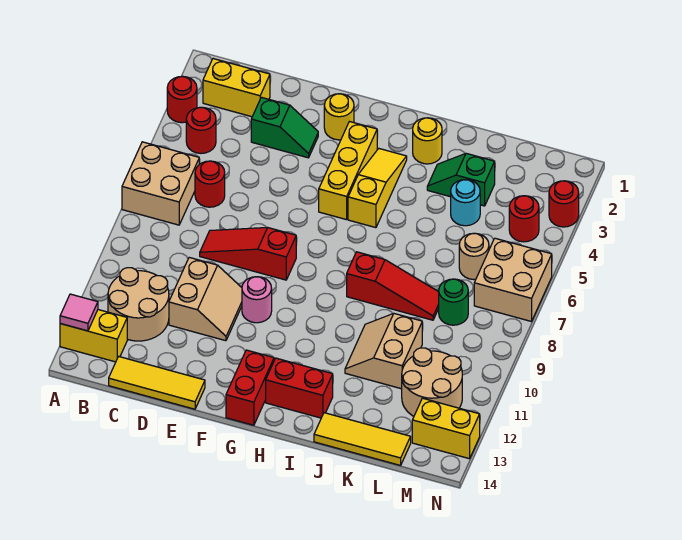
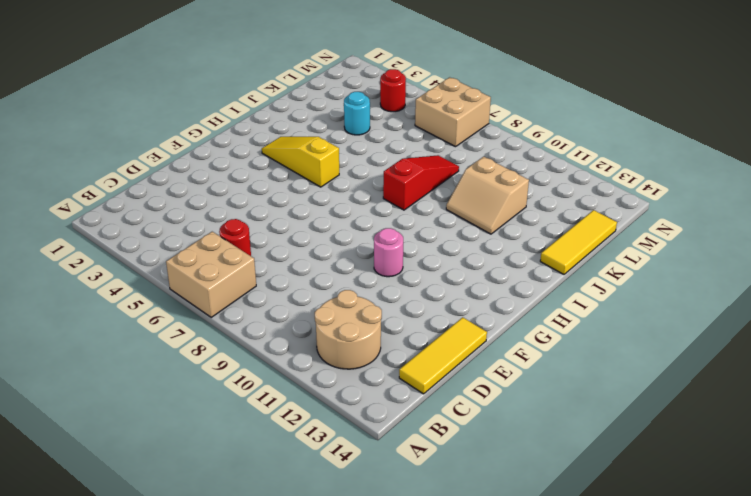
none -> red 1x1 round brick [167,76,197,123]
none -> yellow 1x2 brick [60,310,127,362]
none -> yellow 1x2 brick [203,59,270,117]
none -> red 1x1 round brick [186,107,216,153]

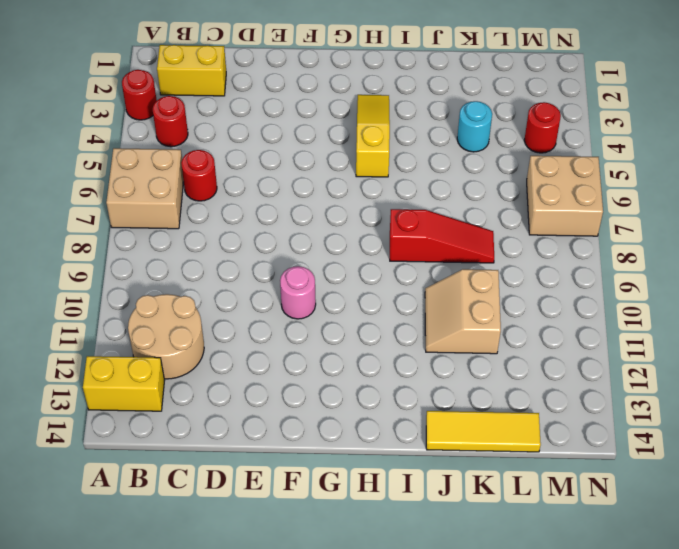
none -> yellow 1x3 tile [109,356,205,409]
none -> green 1x2 slope [251,97,318,158]
none -> red 1x3 slope [200,228,296,280]
none -> tan 2x2 slope [169,257,242,341]

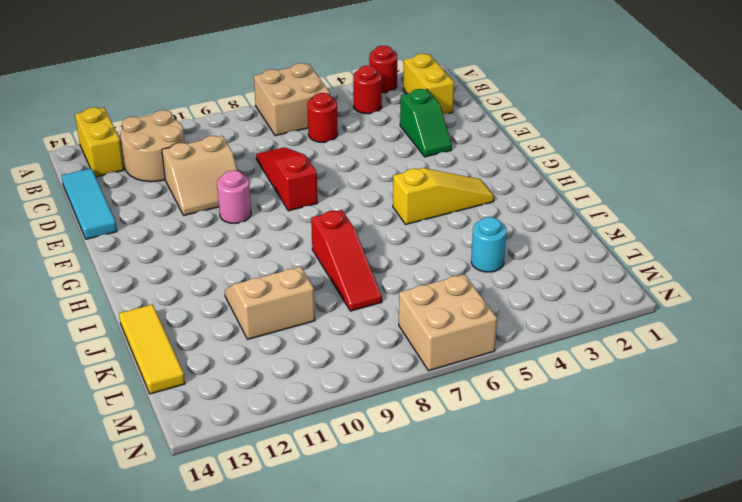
cyan 1x3 tile [61,168,117,239] -> yellow 1x3 tile [109,356,205,409]
none -> yellow 1x1 round brick [324,94,354,140]
none -> yellow 1x3 brick [319,122,377,220]
none -> red 1x2 brick [226,350,274,425]
none -> red 1x2 brick [266,358,333,418]

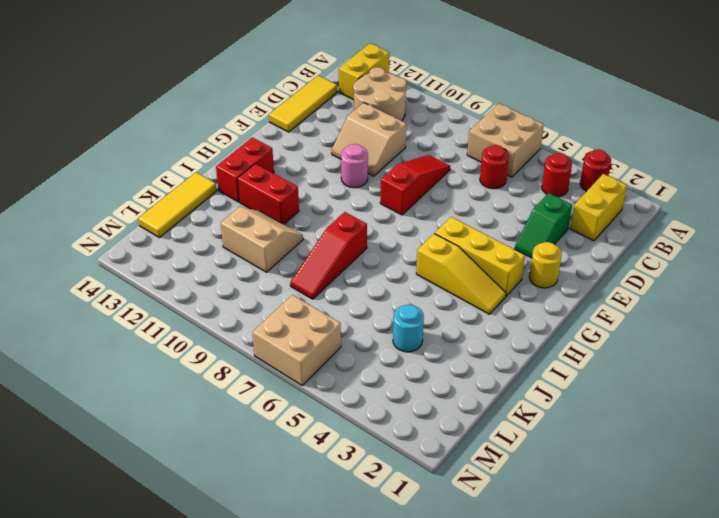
red 1x2 brick [237,164,299,224] -> red 1x2 brick moved to [226,350,274,425]
none -> yellow 1x1 round brick [413,118,442,164]
none -> green 1x2 slope [427,153,495,206]
none -> tan 1x1 round brick [459,233,489,280]
none -> green 1x1 round brick [439,279,468,325]

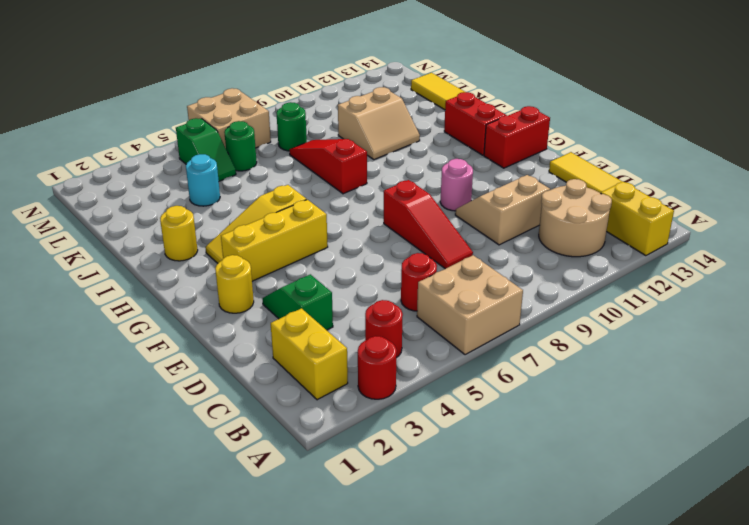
green 1x2 slope [176,118,236,181] -> green 1x2 slope moved to [427,153,495,206]
green 1x1 round brick [224,121,257,171] -> tan 1x1 round brick [459,233,489,280]
none -> tan 2x2 round brick [402,348,462,416]
none -> red 1x1 round brick [509,196,539,242]
none -> yellow 1x2 brick [412,398,480,459]
none -> red 1x1 round brick [549,181,579,227]

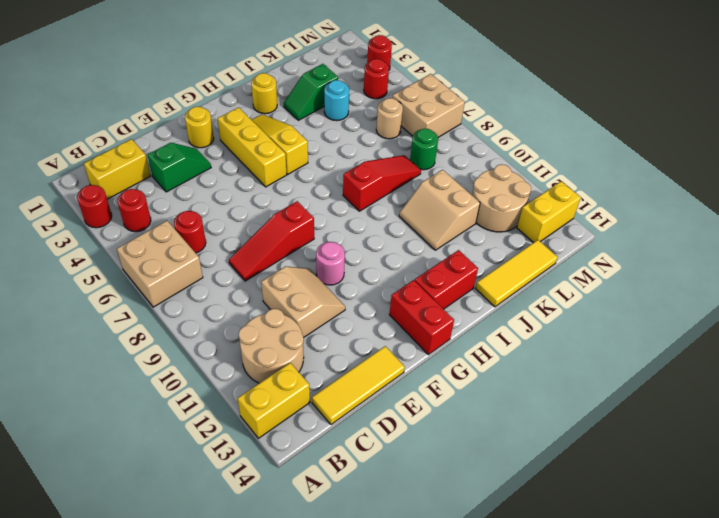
none -> pink 1x1 tile [60,294,98,331]

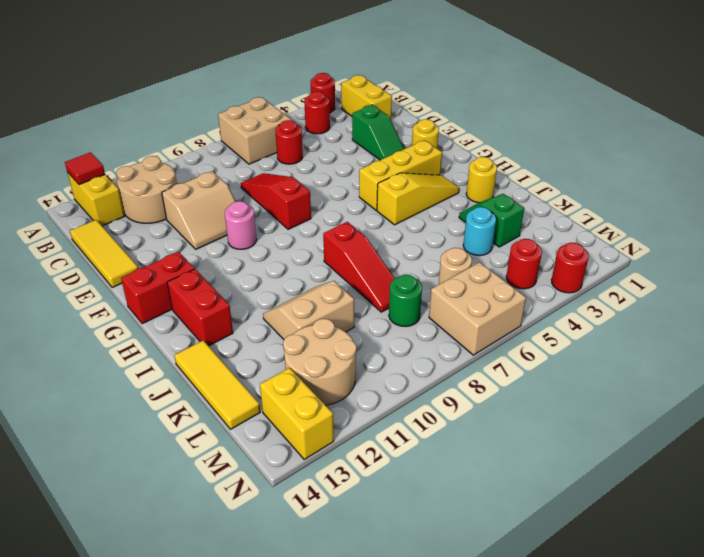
red 1x1 tile [65,152,105,185] -> pink 1x1 tile [60,294,98,331]

